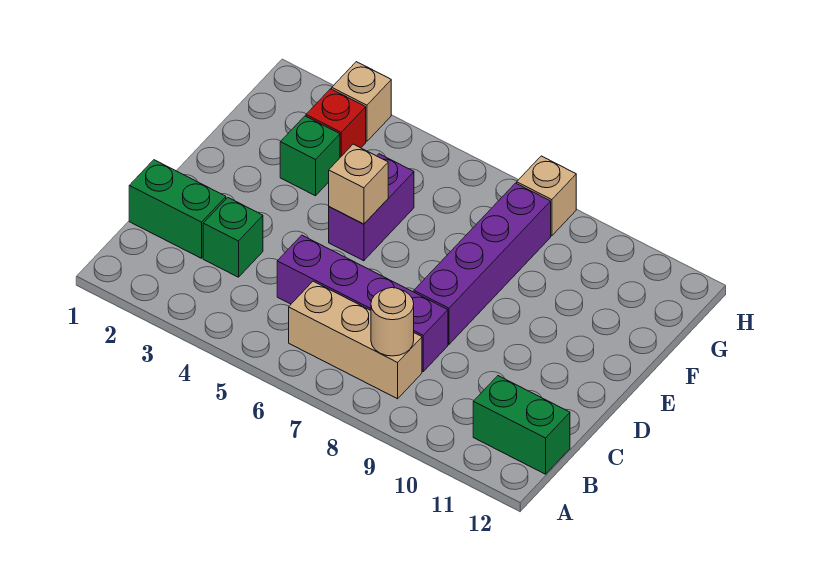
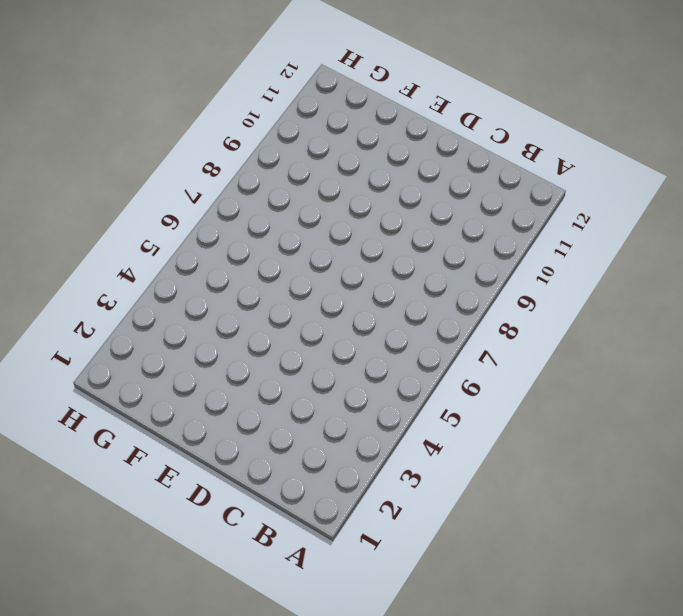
none -> tan 1x3 brick [289,281,422,399]
none -> green 1x2 brick [473,376,570,474]
none -> green 1x2 brick [129,160,226,258]

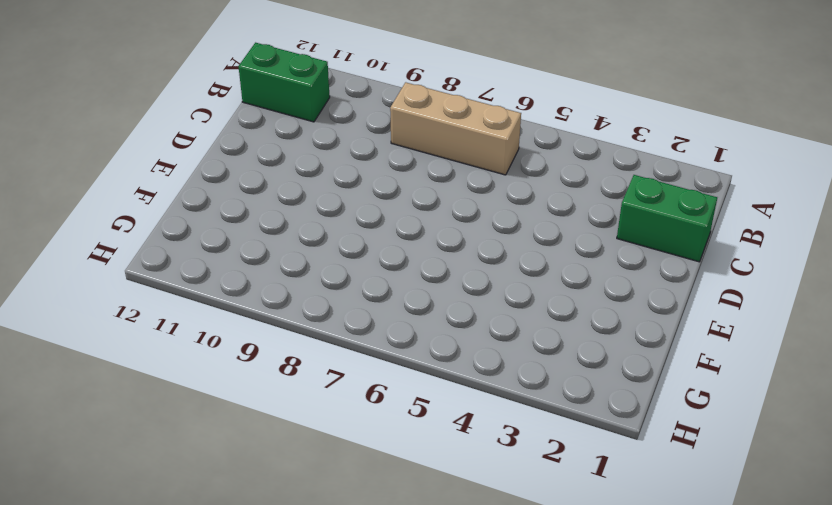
none -> green 1x1 brick [203,198,263,277]
none -> purple 1x4 brick [277,235,448,371]
none -> purple 1x4 brick [414,183,551,344]

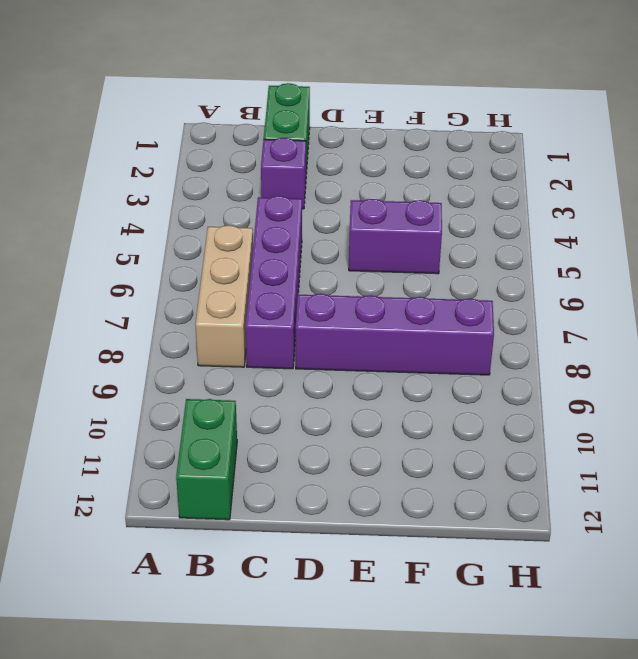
purple 1x1 brick [261,138,306,209] -> green 1x1 brick [203,198,263,277]
none -> green 1x1 brick [280,116,340,196]
none -> red 1x1 brick [306,89,366,157]
none -> tan 1x1 brick [332,62,391,141]

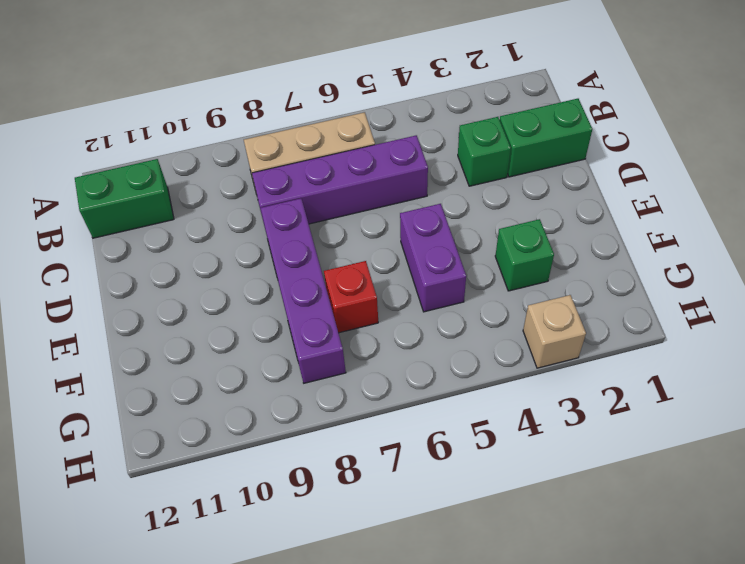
red 1x1 brick [324,261,378,333] -> red 1x1 brick moved to [306,89,366,157]
none -> tan 1x1 brick [517,156,576,236]
none -> tan 1x1 round brick [371,288,414,356]
none -> tan 1x1 brick [329,144,388,224]

